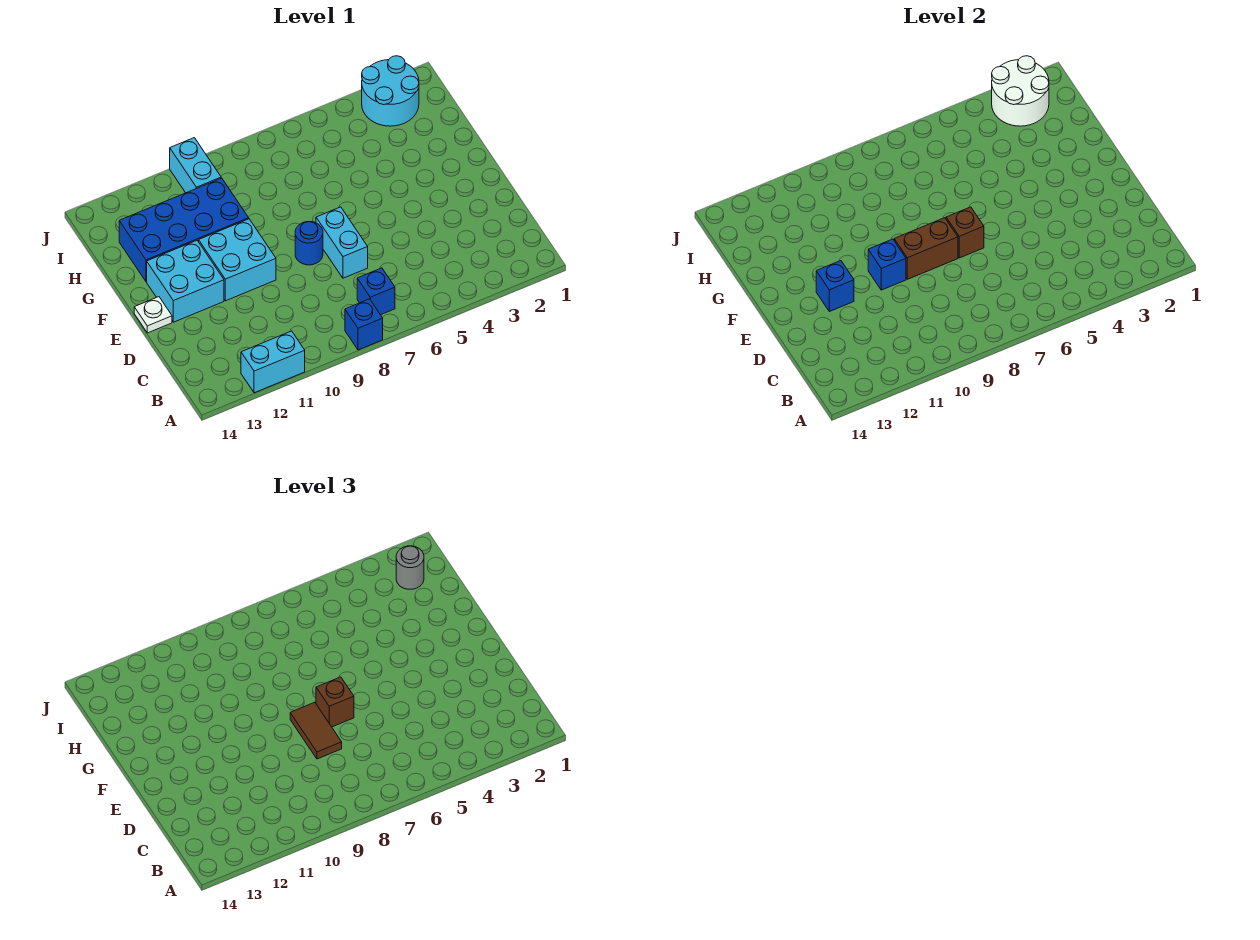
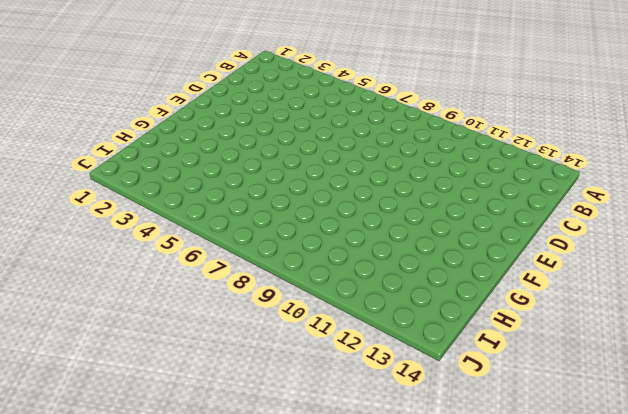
none -> blue 1x1 brick [345,299,383,350]
none -> cyan 1x2 brick [241,331,305,393]
none -> blue 1x1 brick [357,268,395,315]

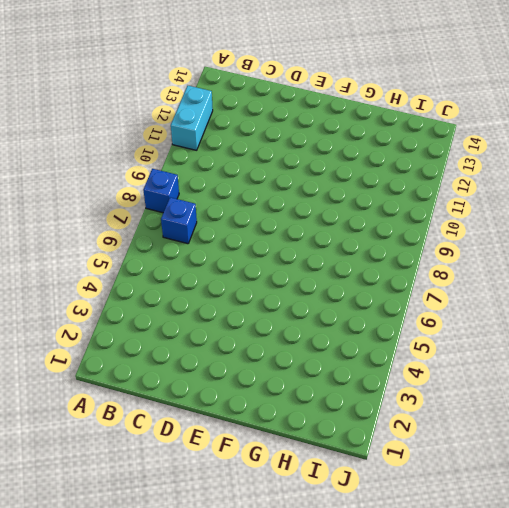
none -> cyan 1x2 brick [316,207,368,278]
none -> blue 1x1 round brick [295,222,323,265]
none -> cyan 2x2 brick [199,219,276,301]

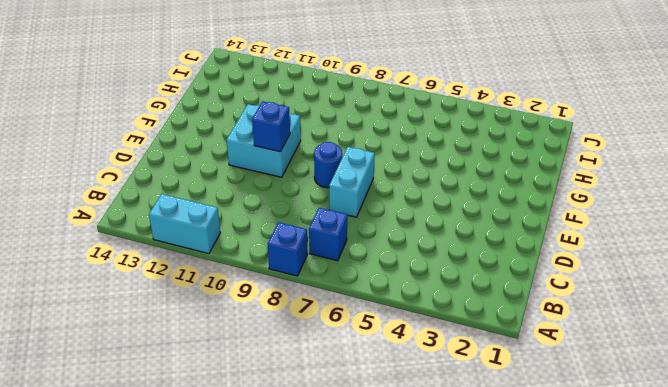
none -> cyan 2x2 brick [147,240,224,322]
none -> white 1x1 plate [134,297,172,333]
none -> blue 2x4 brick [119,178,249,282]

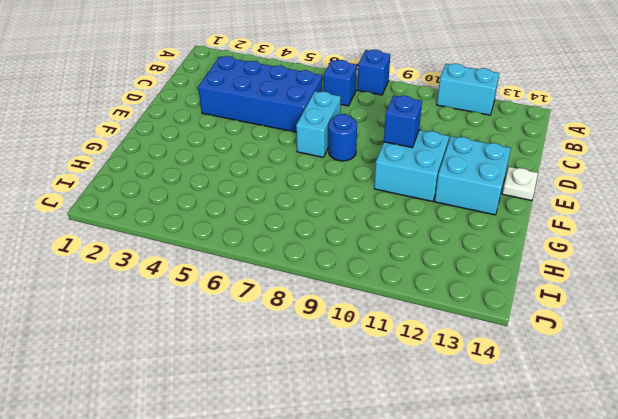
blue 2x4 brick [198,56,322,132] -> blue 2x4 brick moved to [119,178,249,282]
none -> cyan 2x2 round brick [362,56,419,126]
none -> cyan 1x2 brick [170,138,221,193]
none -> brown 1x1 brick [946,207,984,258]

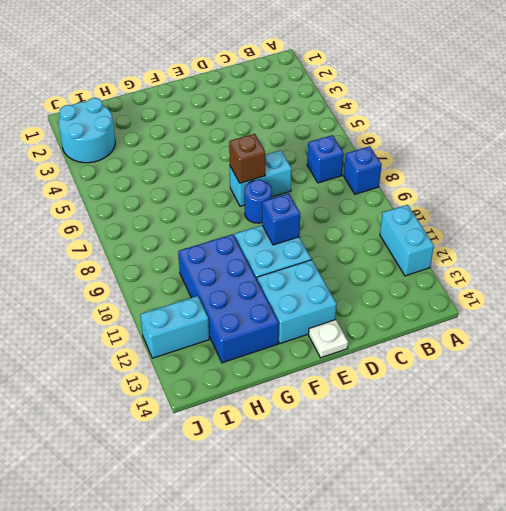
cyan 1x2 brick [140,296,209,358] -> cyan 1x2 brick moved to [170,138,221,193]
none -> brown 1x2 brick [894,218,958,279]
none -> blue 1x1 brick [816,261,854,312]
none -> white 2x2 round brick [992,56,1049,126]

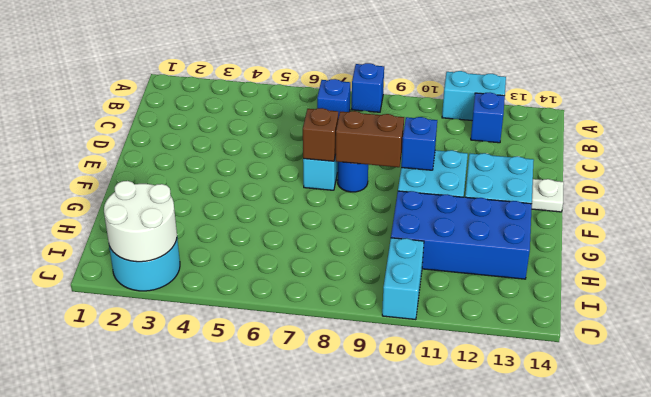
blue 1x1 brick [471,93,505,143] -> blue 1x1 brick moved to [816,261,854,312]
none -> brown 1x2 tile [290,702,342,759]
none -> brown 1x1 brick [316,677,354,727]
none -> grey 1x1 round brick [396,546,424,589]

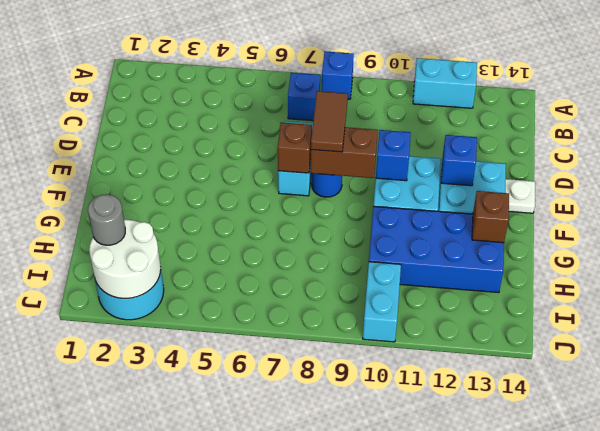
brown 1x1 brick [472,191,509,243] -> brown 1x1 brick moved to [316,677,354,727]

